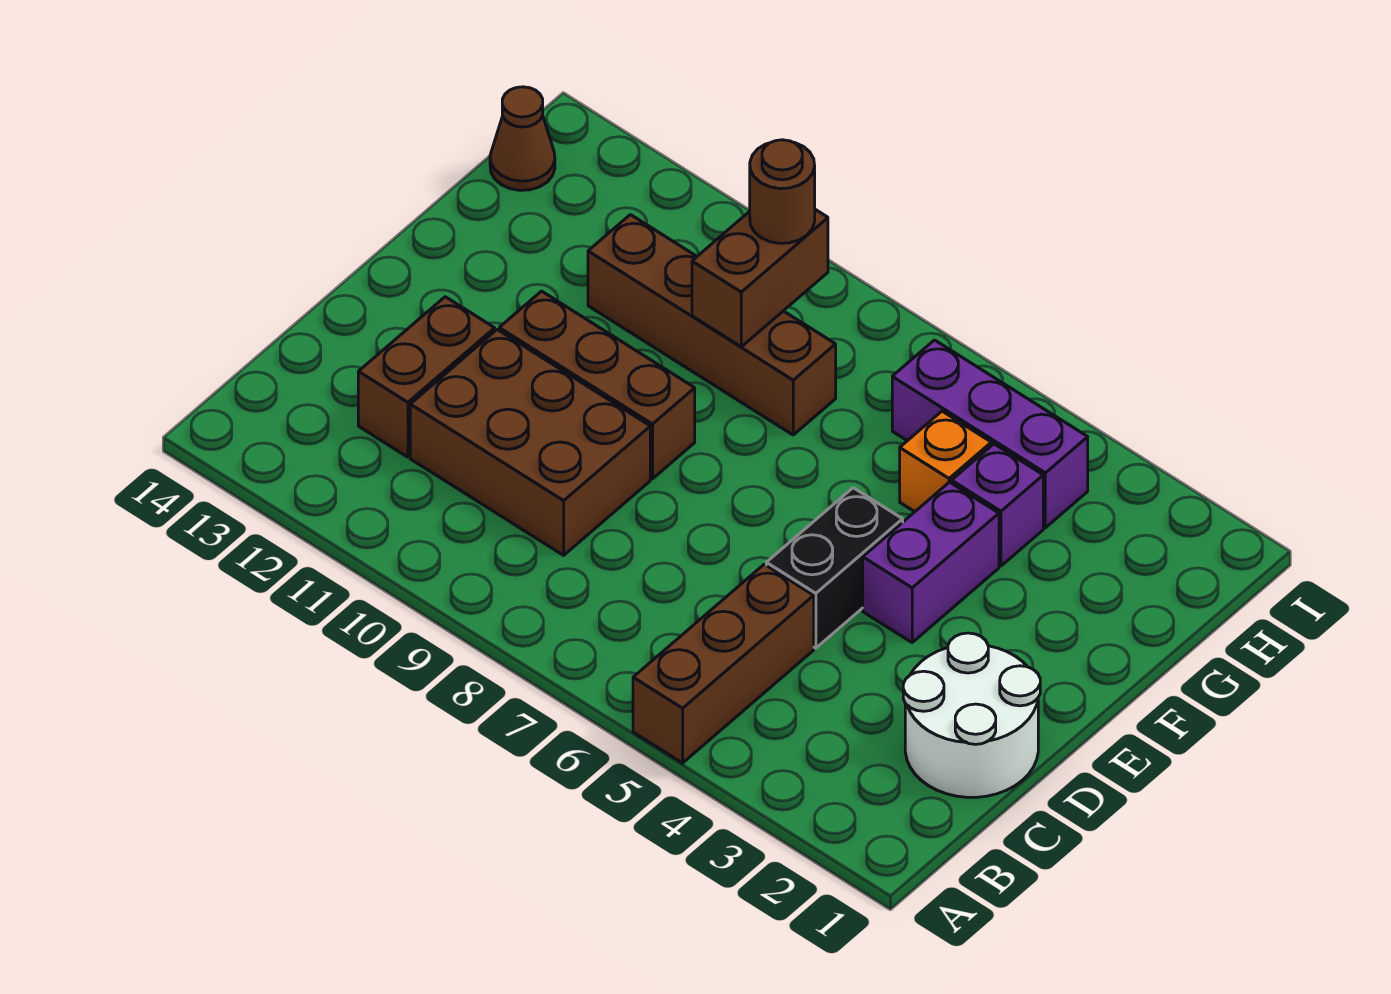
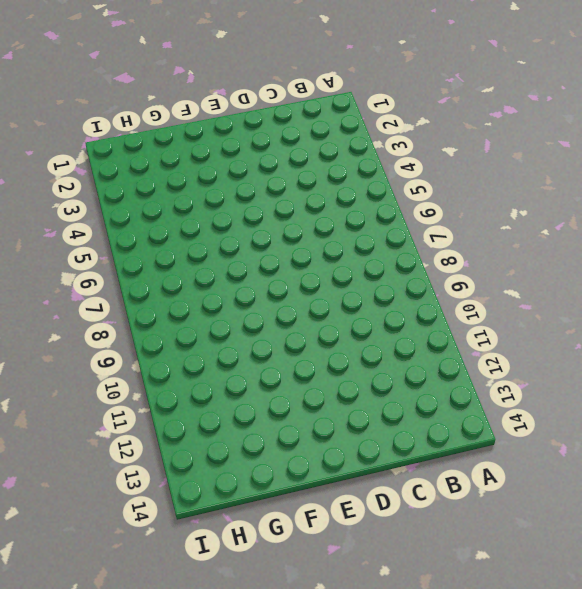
none -> brown 1x3 brick [633,564,814,763]
none -> white 2x2 round brick [903,633,1040,797]
none -> brown 2x3 brick [410,330,650,555]

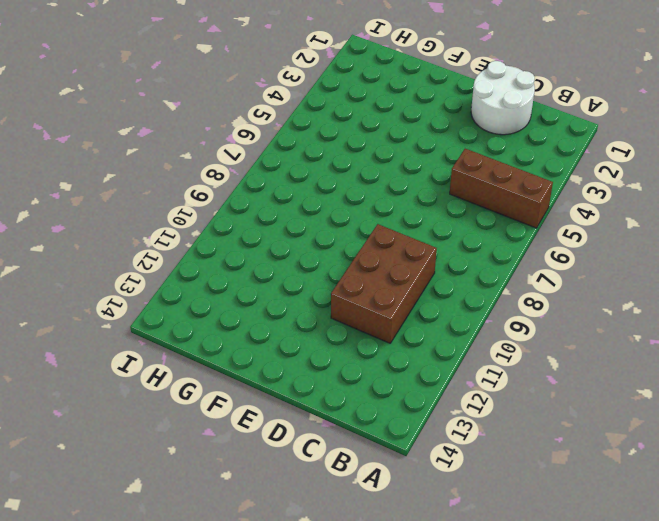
none -> brown 1x2 brick [358,297,495,457]
none -> black 1x2 brick [766,488,903,648]
none -> purple 1x2 brick [863,482,999,642]

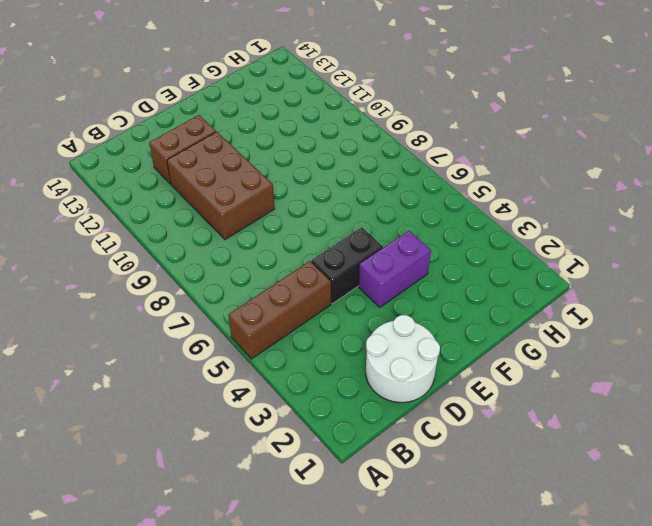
none -> brown 1x3 brick [499,291,695,479]
none -> purple 1x1 brick [952,444,1043,566]
none -> orange 1x1 brick [900,411,991,512]

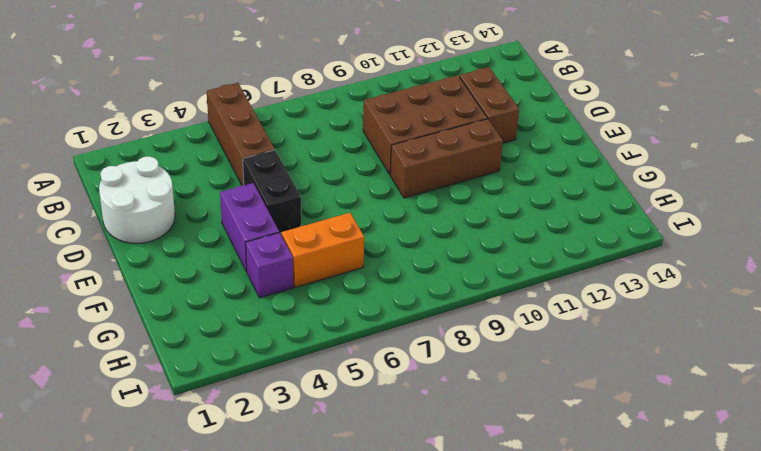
orange 1x2 brick [282,213,364,287] -> orange 1x1 brick [900,411,991,512]
none -> brown 1x4 brick [588,215,836,435]
none -> purple 1x3 brick [892,340,1088,528]
none -> brown 1x1 cone [490,87,555,190]

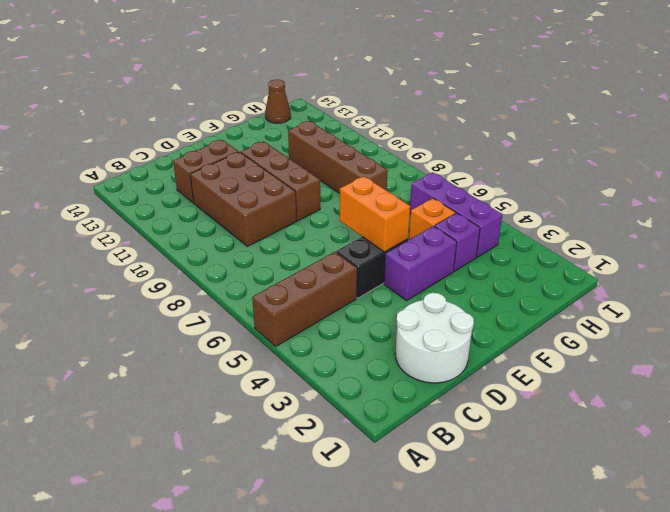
orange 1x2 brick [340,176,410,252] -> none
none -> brown 1x2 brick [692,210,828,347]
none -> brown 1x1 round brick [750,140,815,243]

